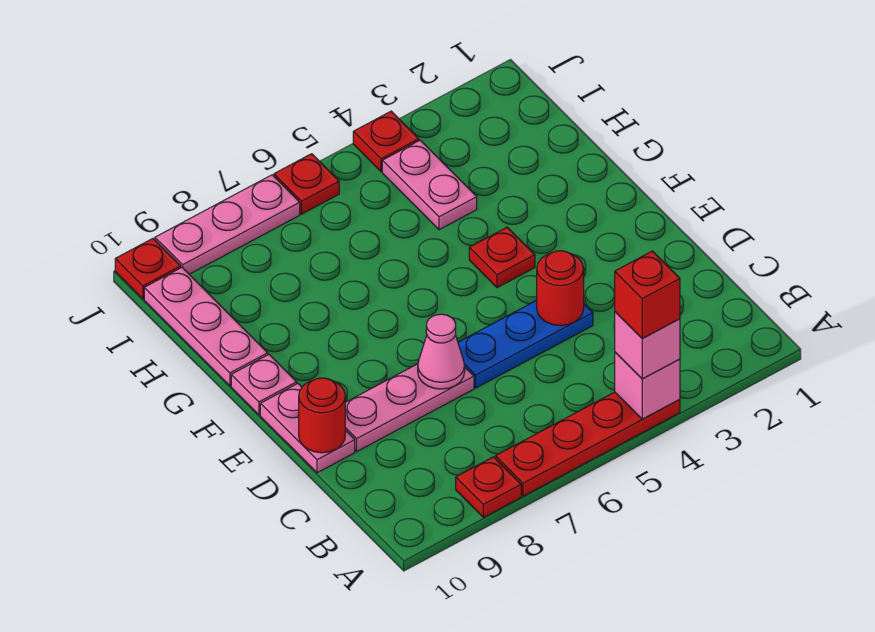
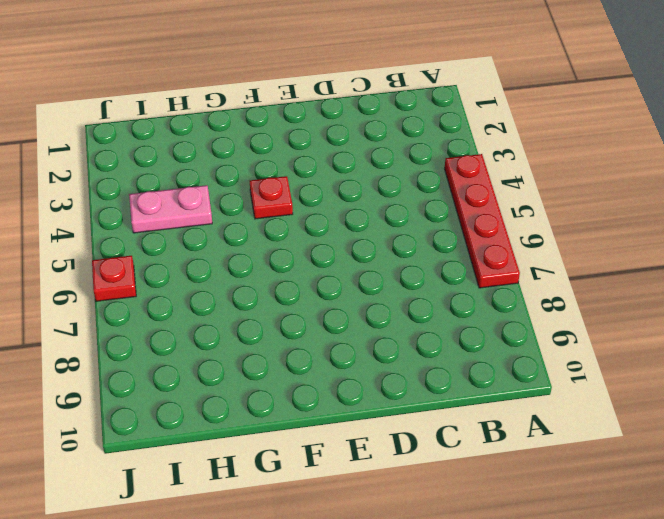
none -> red 1x1 plate [456,457,521,517]
none -> blue 1x3 plate [458,300,593,388]
none -> pink 1x3 plate [345,364,474,451]

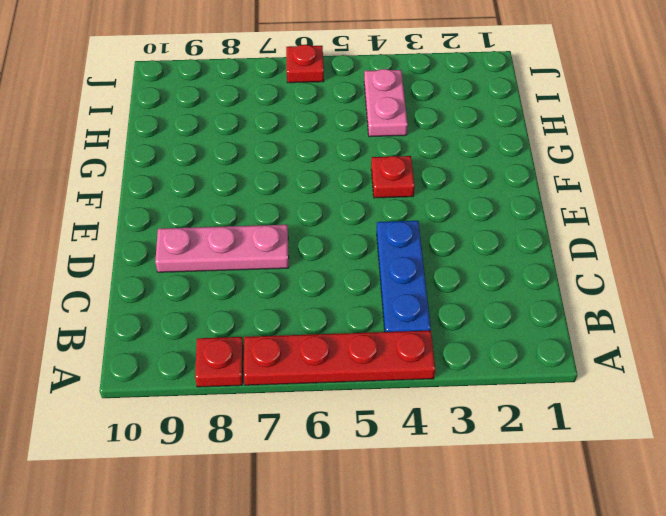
blue 1x3 plate [377,221,431,332] -> blue 1x3 plate turned to [458,300,593,388]
none -> pink 1x2 plate [260,384,355,473]
none -> pink 1x1 plate [231,355,297,415]
none -> pink 1x3 plate [144,268,268,386]

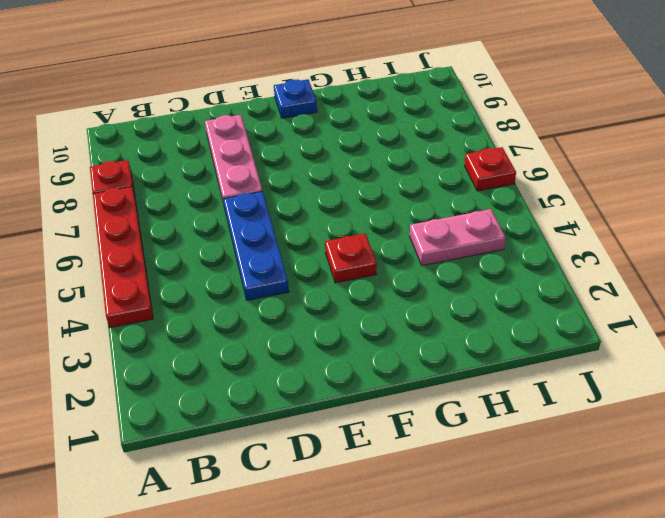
blue 1x1 plate [274,79,317,118] -> pink 1x1 plate [231,355,297,415]
none -> pink 1x2 plate [260,384,355,473]
none -> pink 1x3 plate [144,268,268,386]
none -> red 1x1 plate [353,111,419,172]

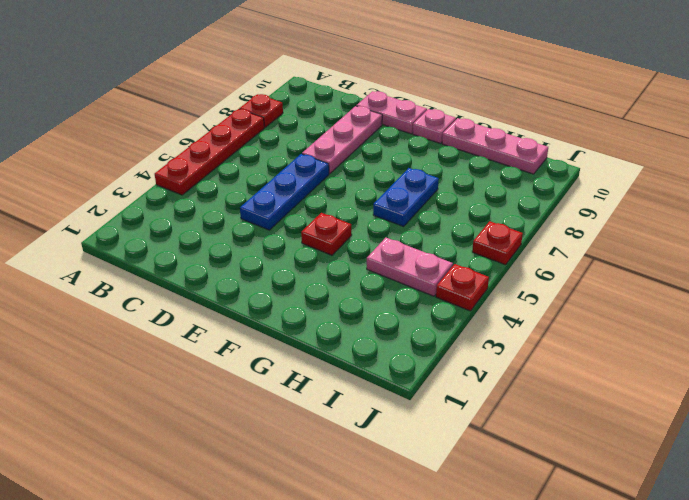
blue 1x2 plate [373,168,439,226] -> none
none -> pink 1x3 plate [155,175,300,274]
none -> red 1x1 plate [115,239,181,299]
none -> pink 1x1 brick [615,352,680,419]

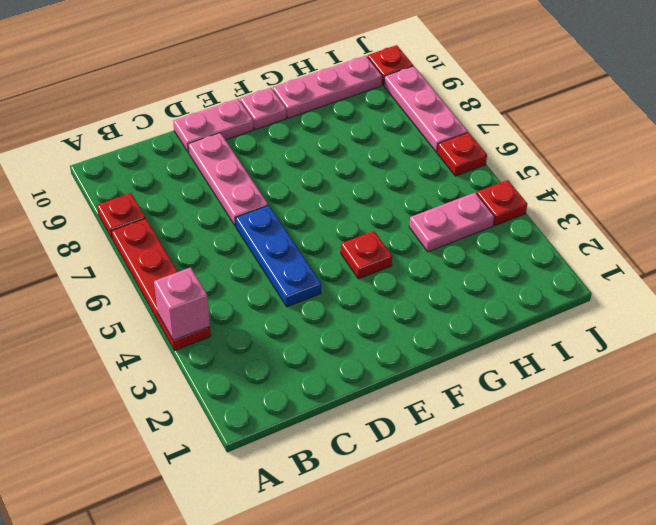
none -> red 1x1 round brick [537,251,584,326]
none -> pink 1x1 cone [418,314,465,389]
none -> red 1x1 round brick [299,378,345,453]

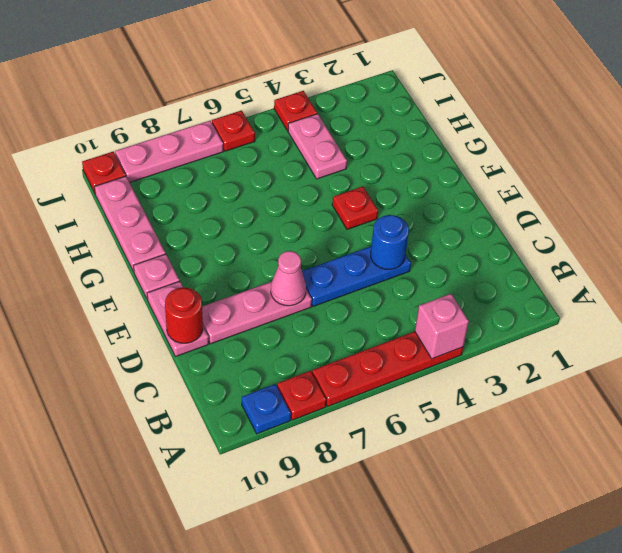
blue 1x1 plate [242,384,291,434] -> none
blue 1x1 round brick [371,215,409,269] -> red 1x1 round brick [537,251,584,326]
none -> pink 1x1 brick [614,312,680,379]
none -> red 1x1 brick [615,251,680,339]

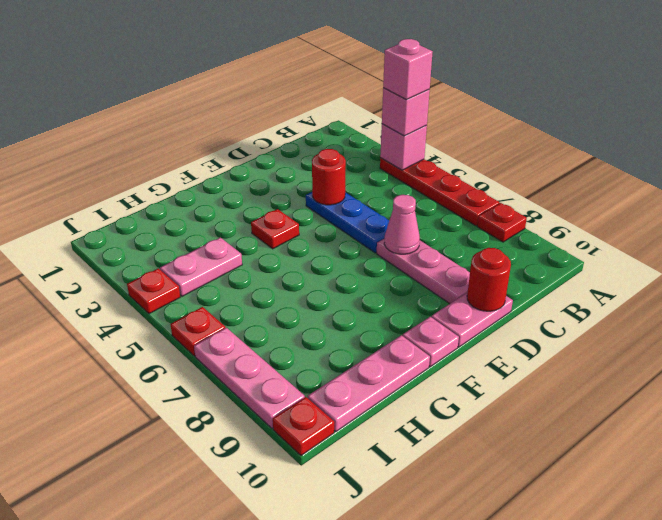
pink 1x1 brick [383,39,433,100] -> red 1x1 brick [615,251,680,339]

